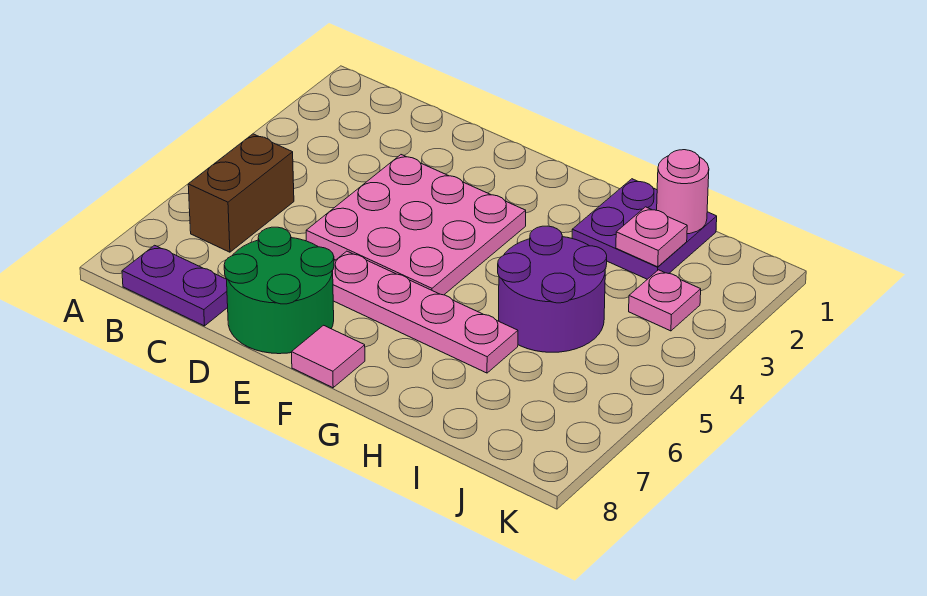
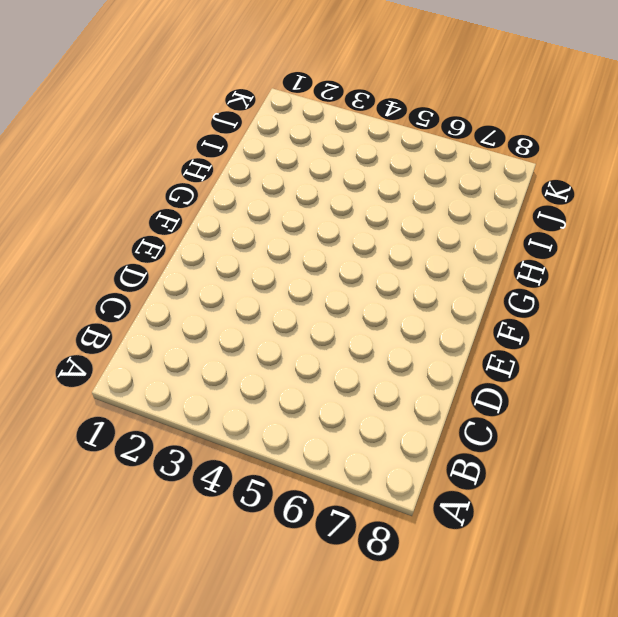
none -> brown 1x2 brick [188,134,294,252]
none -> purple 1x2 plate [122,245,228,326]

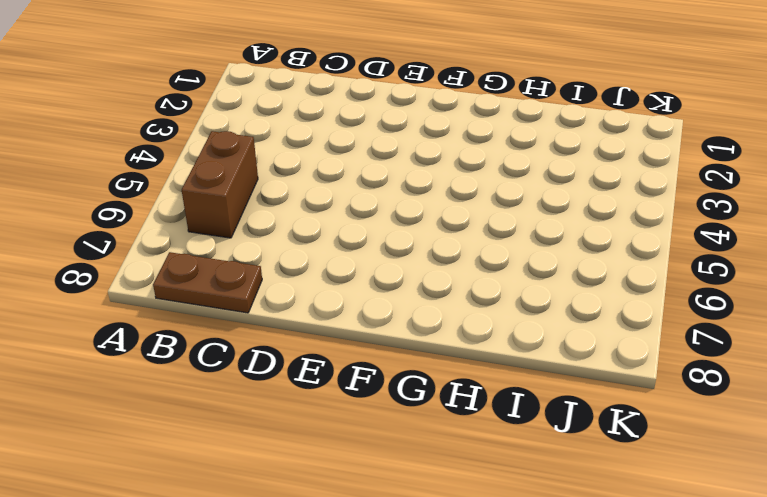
brown 1x2 plate [153,252,262,313] -> purple 1x2 plate [122,245,228,326]
none -> pink 3x3 plate [306,155,526,295]
none -> green 2x2 round brick [224,227,334,354]

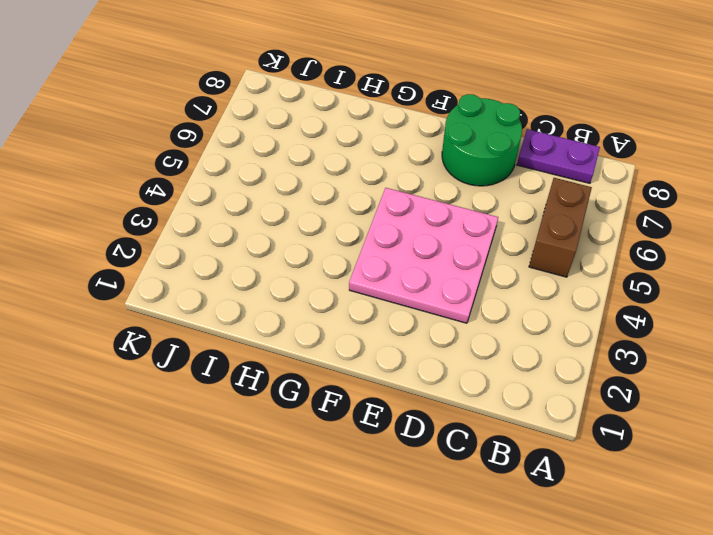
none -> pink 1x4 plate [333,251,518,373]
none -> pink 1x1 tile [291,325,365,388]

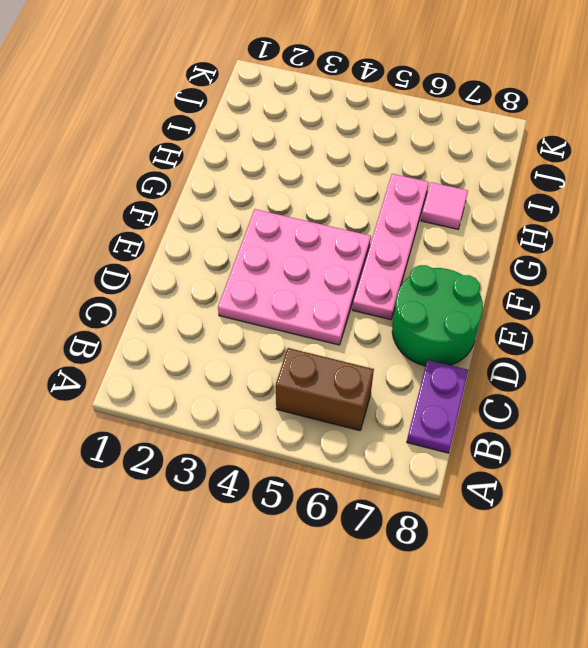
pink 1x1 tile [421,182,468,229] -> pink 1x1 tile moved to [291,325,365,388]
none -> purple 2x2 plate [572,179,717,279]
none -> purple 2x2 round brick [498,226,607,352]

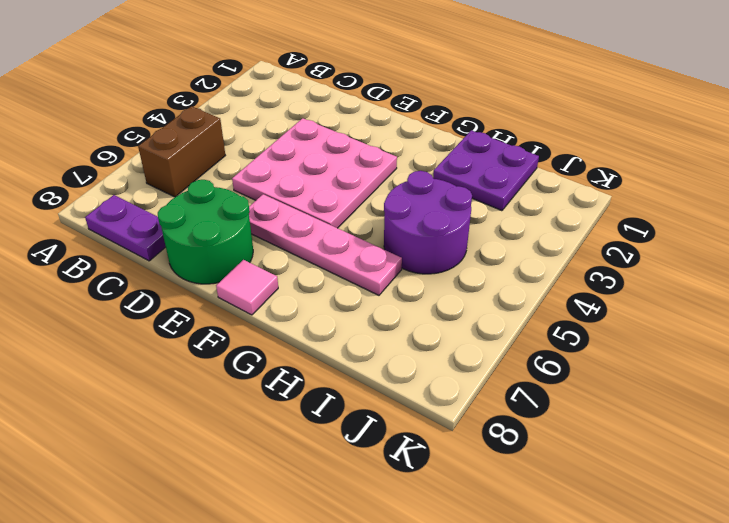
none -> pink 1x1 plate [629,270,701,331]
none -> pink 1x1 round brick [657,150,709,234]

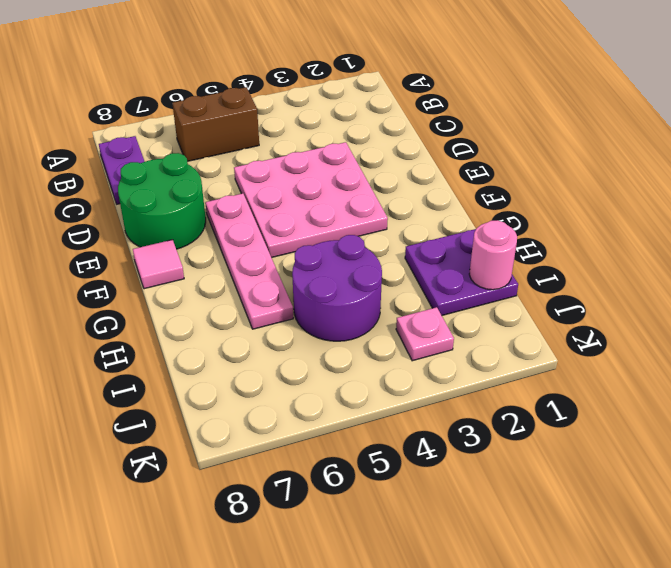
none -> pink 1x1 plate [616,207,687,267]

